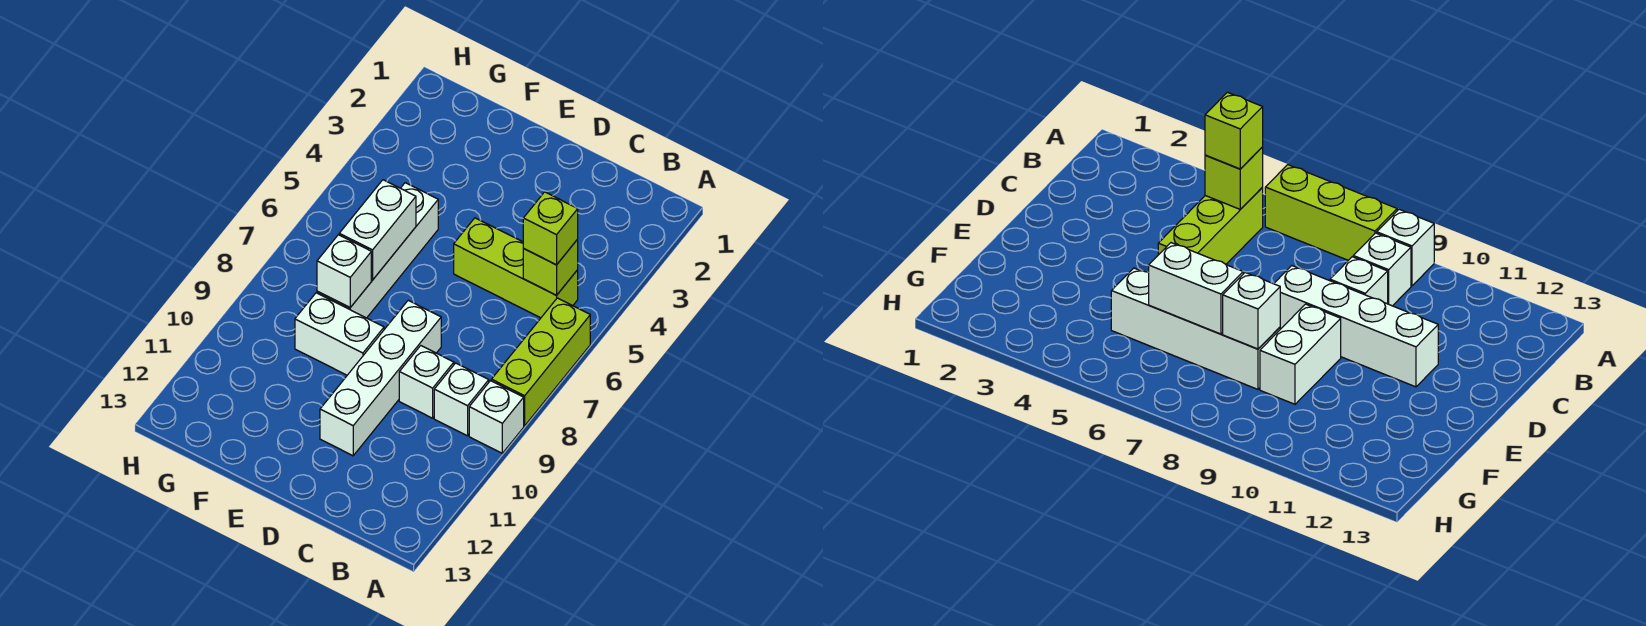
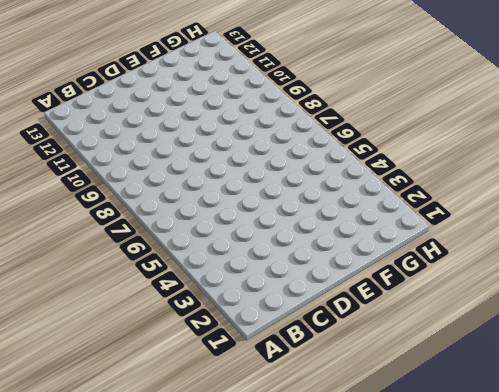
none -> lime 1x3 brick [491,298,590,426]
none -> white 1x1 brick [469,381,524,453]
none -> lime 1x3 brick [454,218,578,318]

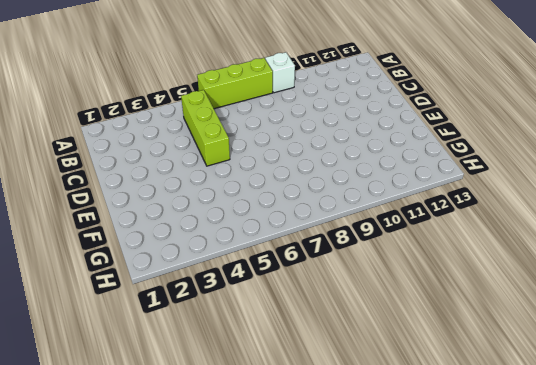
none -> white 1x1 brick [434,363,489,436]
none -> white 1x1 brick [399,346,454,418]
none -> white 1x4 brick [320,300,441,456]

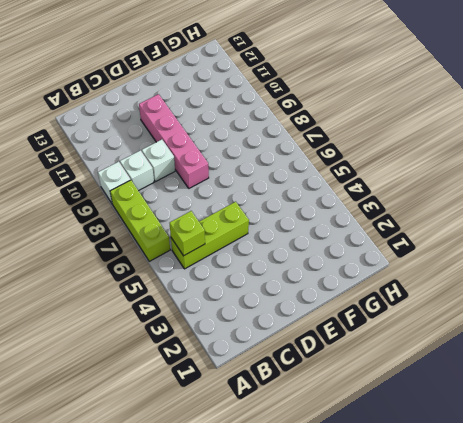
pink 1x4 brick [139,94,209,188] -> white 1x4 brick [320,300,441,456]
none -> white 1x2 brick [295,293,384,375]
none -> white 1x4 brick [317,183,438,318]
none -> white 1x2 brick [339,180,416,280]

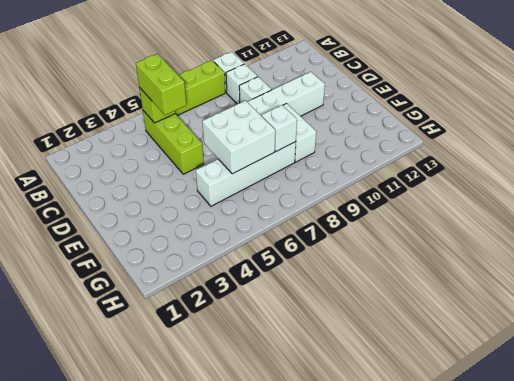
lime 1x2 brick [136,54,186,115] -> lime 1x1 brick [523,192,578,265]
white 2x2 brick [202,101,275,174] -> white 1x2 brick [339,180,416,280]

